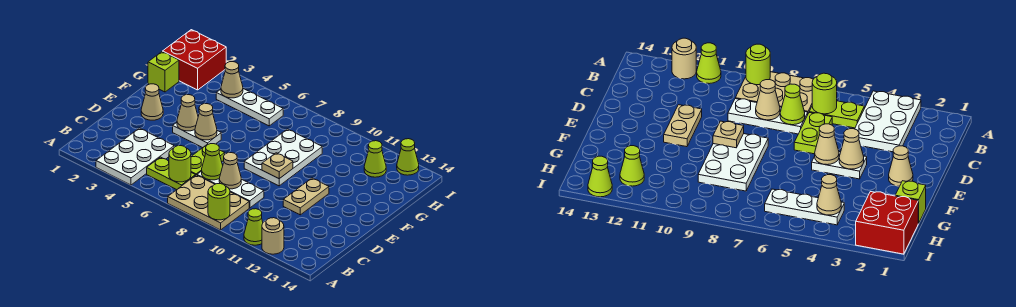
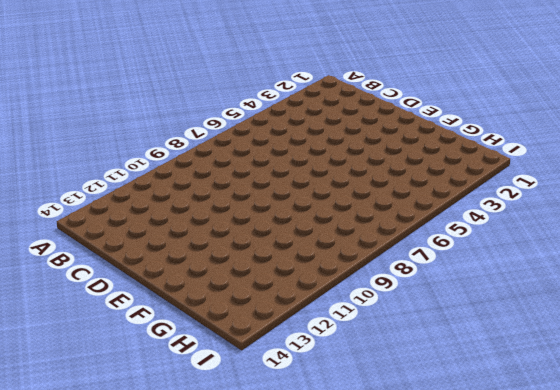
none -> white 2x3 plate [96,128,174,185]
none -> tan 2x3 plate [168,175,249,230]
none -> lime 1x1 cone [244,209,263,245]

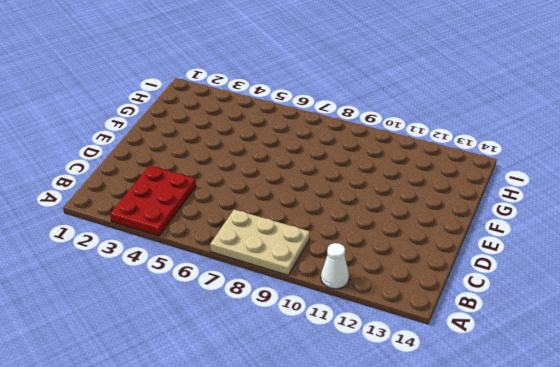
red 2x3 plate [110,166,196,236] -> white 2x3 plate [96,128,174,185]
white 1x1 cone [321,243,349,289] -> lime 1x1 cone [244,209,263,245]
none -> tan 1x1 round brick [262,218,284,254]
none -> lime 1x2 plate [147,157,195,190]
none -> lime 1x2 plate [191,144,225,176]

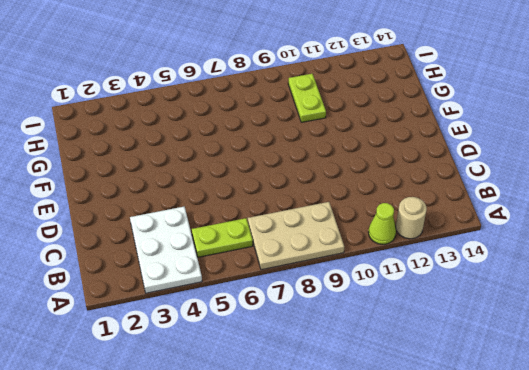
lime 1x2 plate [288,74,326,122] -> lime 1x2 plate moved to [191,144,225,176]
none -> white 1x3 plate [197,171,264,208]
none -> tan 1x2 plate [283,178,329,215]
none -> tan 1x1 cone [141,84,163,120]

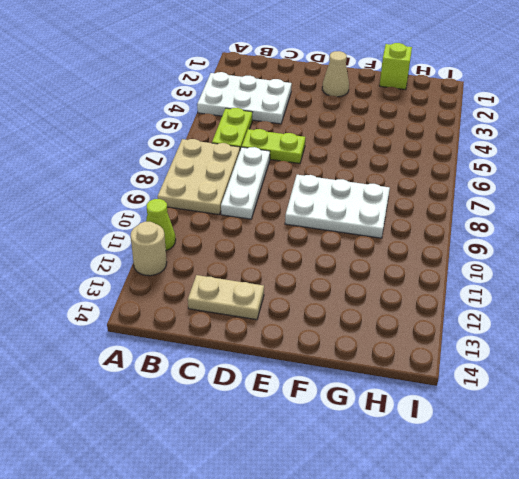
tan 1x2 plate [188,275,264,320] -> tan 1x2 plate moved to [283,178,329,215]
none -> white 1x2 plate [173,123,221,148]
none -> red 2x2 brick [163,30,226,90]
none -> white 1x3 plate [216,89,283,126]

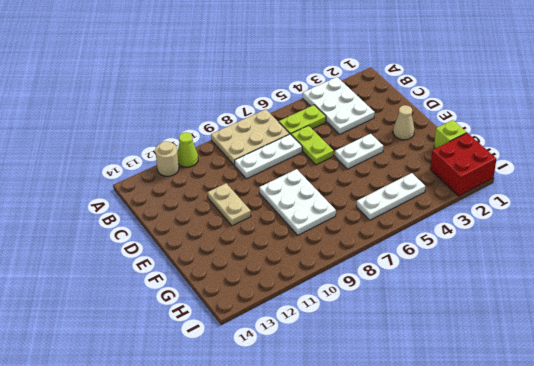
none -> lime 1x1 cone [364,141,386,177]
none -> lime 1x1 cone [397,139,419,175]
none -> lime 1x1 round brick [208,184,230,220]

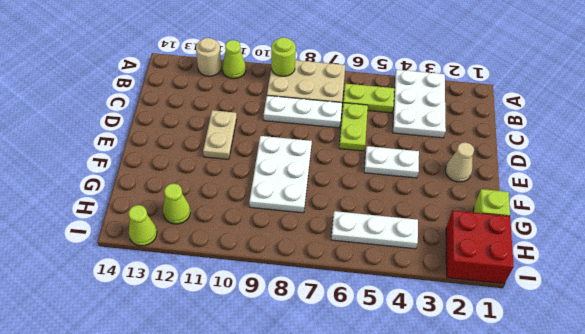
none -> lime 1x1 round brick [169,146,191,182]
none -> lime 1x1 cone [202,144,223,180]
none -> tan 1x1 cone [219,153,241,189]

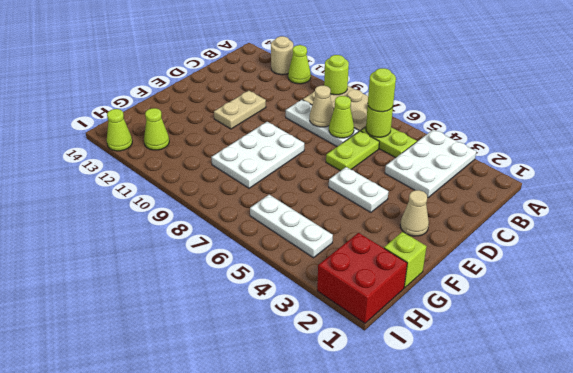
lime 1x1 round brick [368,68,396,112] -> none
none -> tan 1x1 cone [177,95,198,131]
none -> tan 1x1 cone [195,104,217,140]
none -> tan 1x1 plate [262,153,293,179]

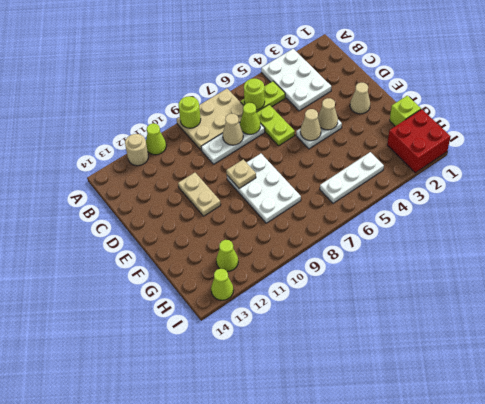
none -> tan 1x1 cone [221,62,243,98]

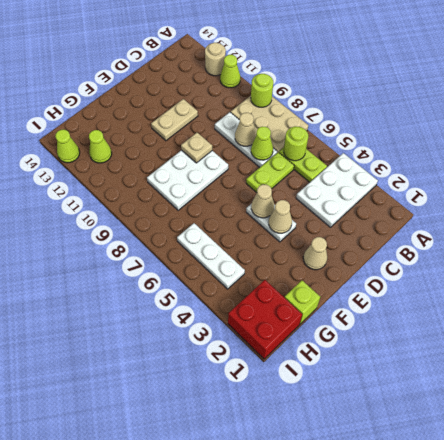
none -> tan 1x1 cone [221,62,243,98]

